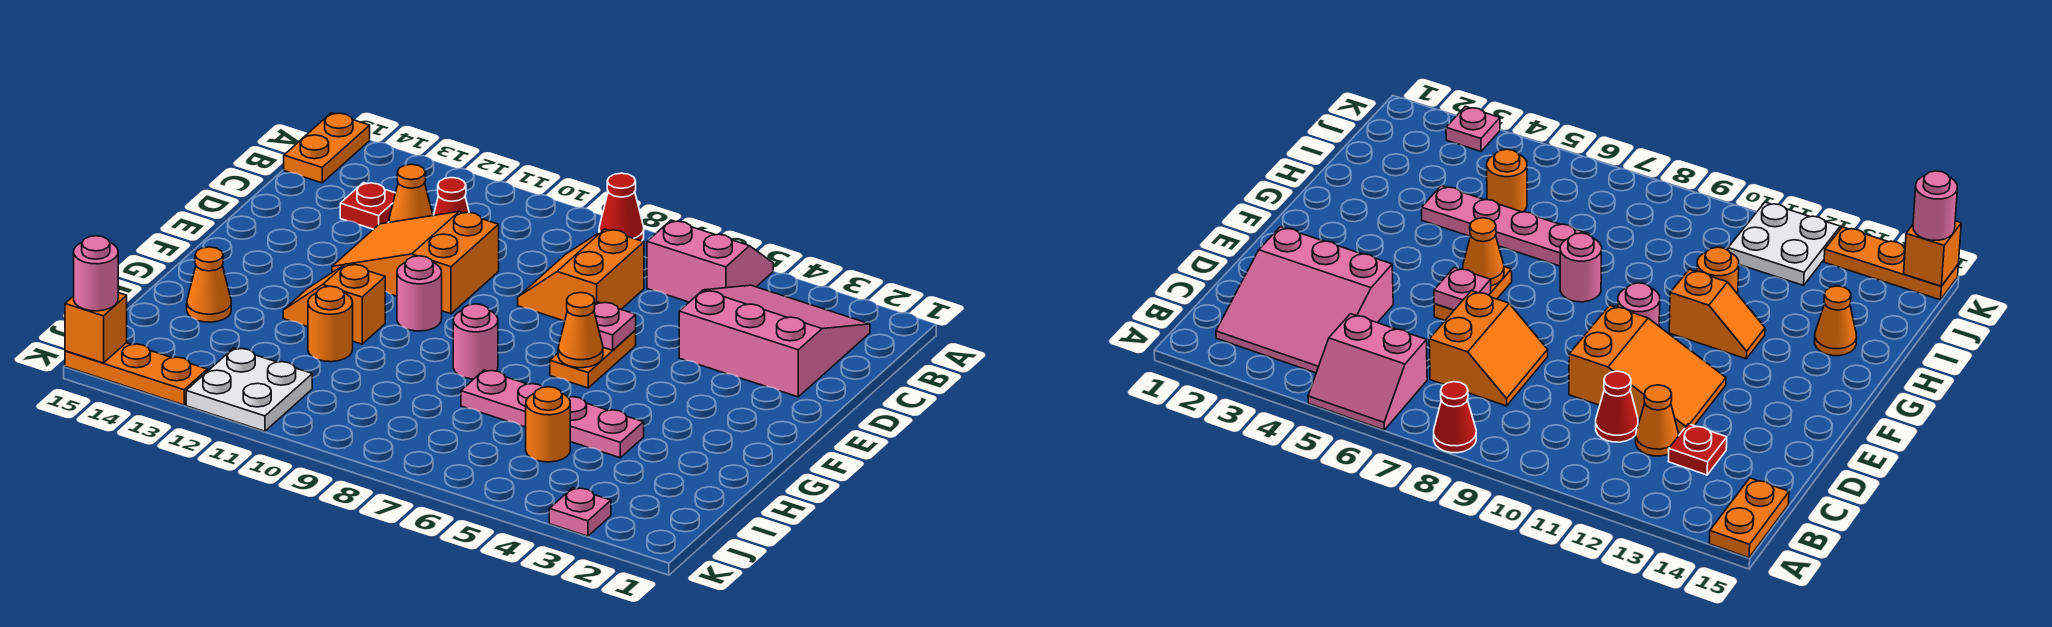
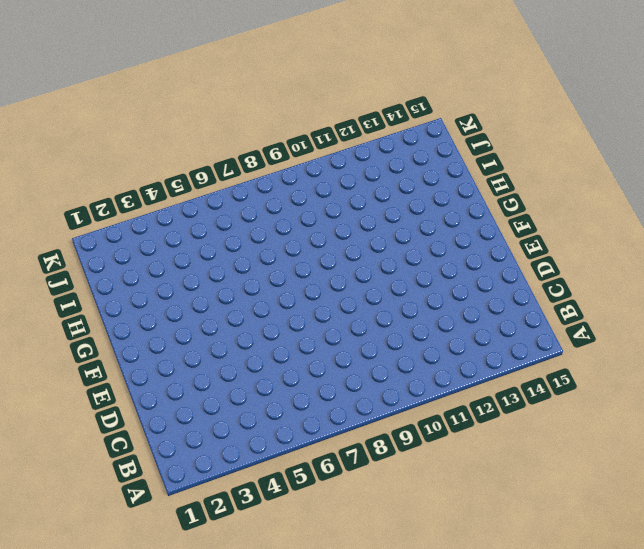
none -> pink 2x2 slope [647,220,773,302]
none -> red 1x1 cone [599,173,644,241]
none -> orange 1x2 plate [284,113,370,183]

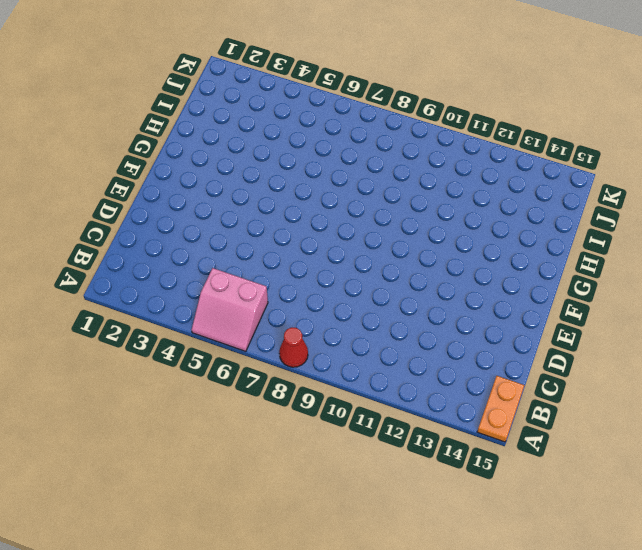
none -> pink 3x3 slope [679,285,870,397]
none -> orange 2x2 slope [518,229,644,321]
none -> red 1x1 cone [434,178,469,215]

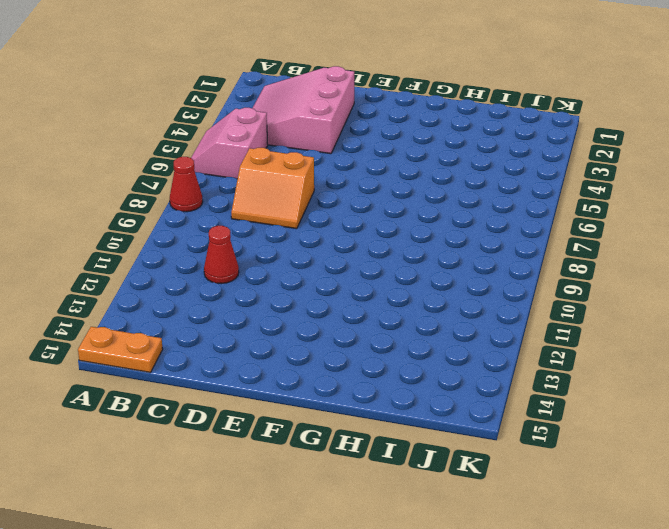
none -> orange 1x1 cone [389,164,433,222]
none -> red 1x1 plate [340,183,395,229]
none -> orange 2x3 slope [332,212,499,314]

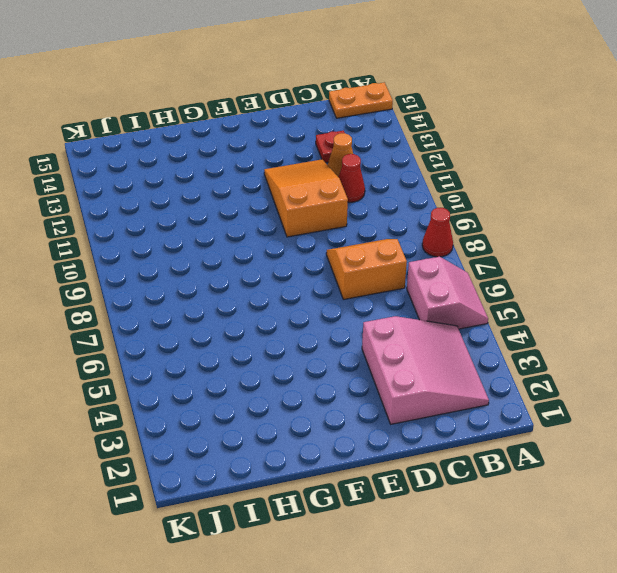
none -> orange 1x2 plate [550,330,636,388]
none -> pink 1x1 round brick [397,256,442,331]
none -> pink 1x1 round brick [453,304,498,379]

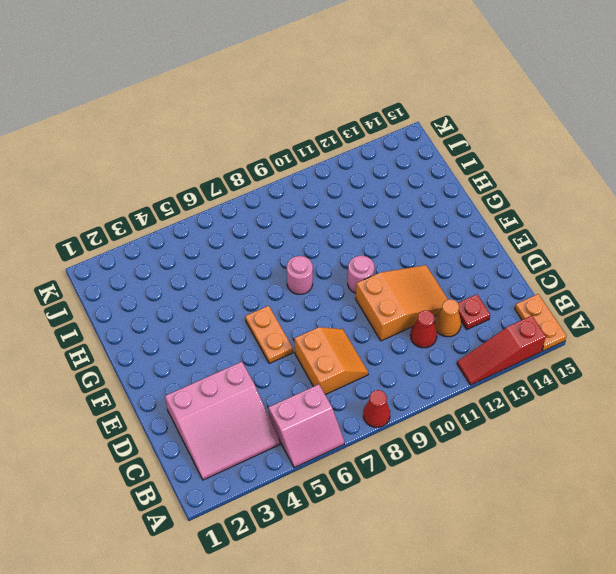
red 1x3 slope [457,316,546,385] -> none
none -> orange 1x2 slope [283,264,385,344]
none -> pink 1x4 plate [461,370,644,458]
none -> orange 1x1 round brick [308,286,353,362]

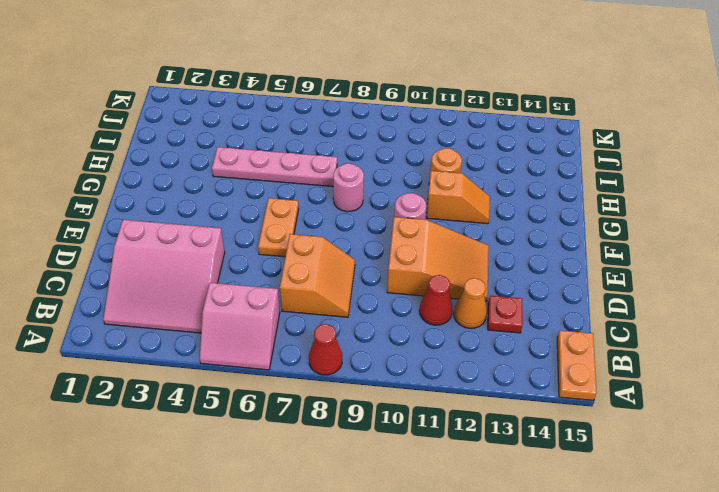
none -> orange 1x1 cone [187,247,231,322]
none -> orange 1x1 round brick [526,387,570,462]
none -> white 2x2 plate [186,348,312,431]

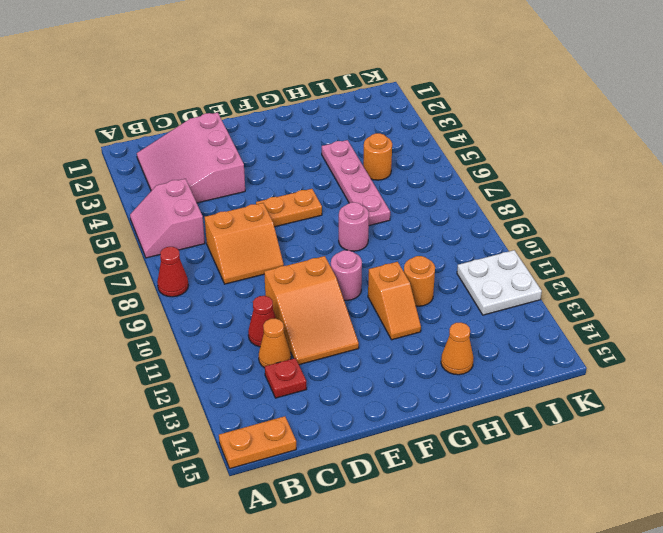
none -> pink 1x1 plate [549,488,611,536]
none -> orange 1x3 plate [65,343,207,405]
none -> pink 1x1 plate [594,302,636,350]

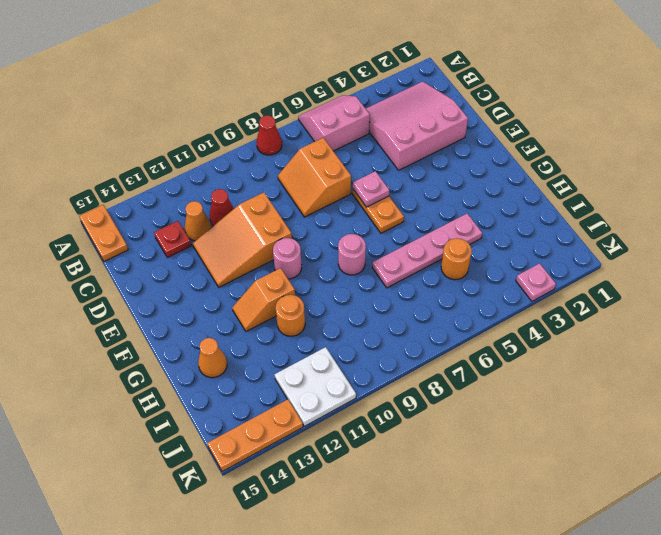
none -> orange 1x1 cone [558,293,603,368]
none -> orange 1x1 brick [65,293,127,363]
none -> pink 1x1 round brick [74,236,118,311]

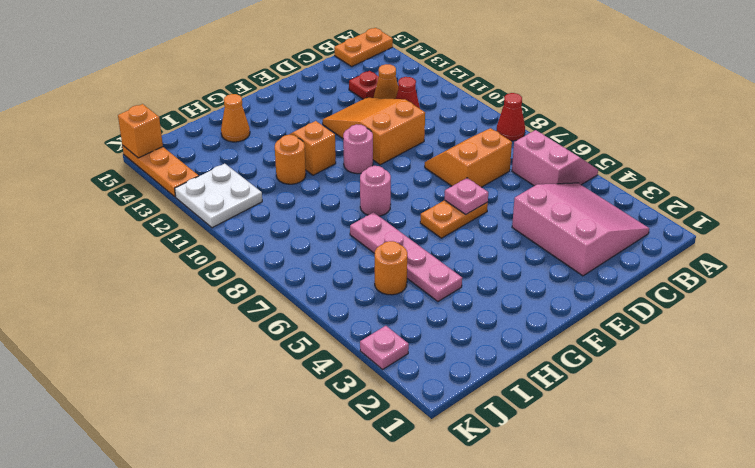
none -> orange 1x1 cone [558,293,603,368]
none -> pink 1x1 round brick [74,236,118,311]

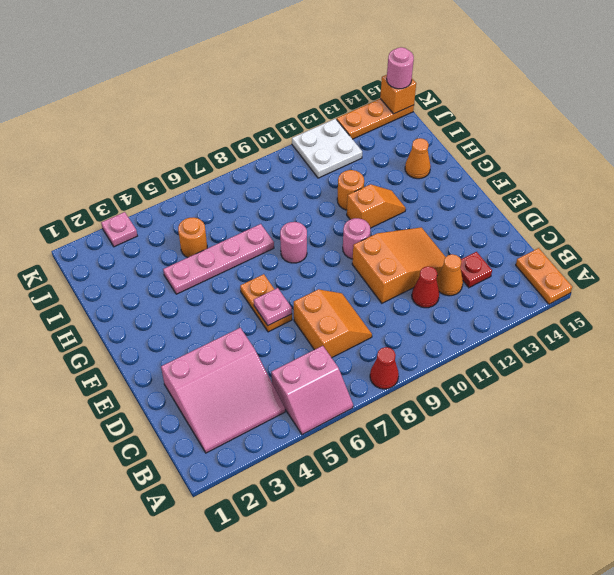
none -> orange 1x1 cone [558,293,603,368]

